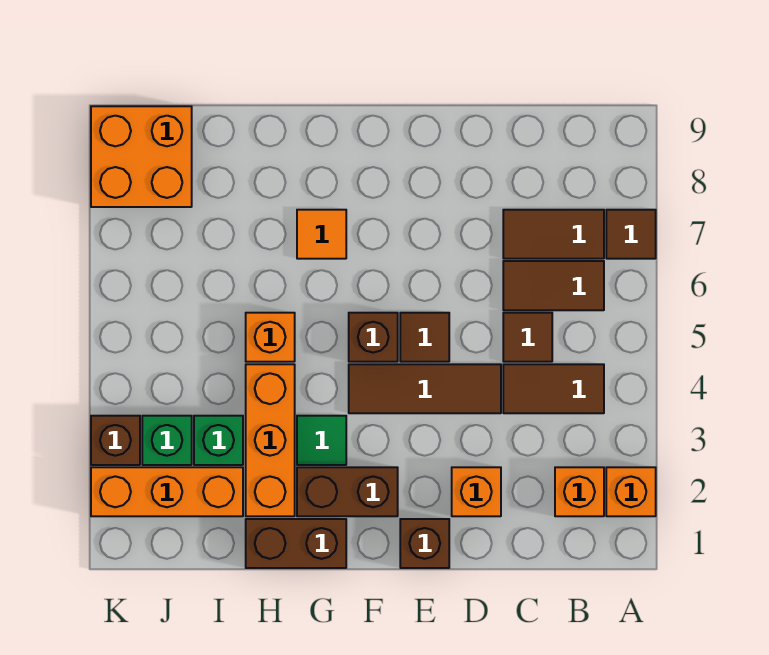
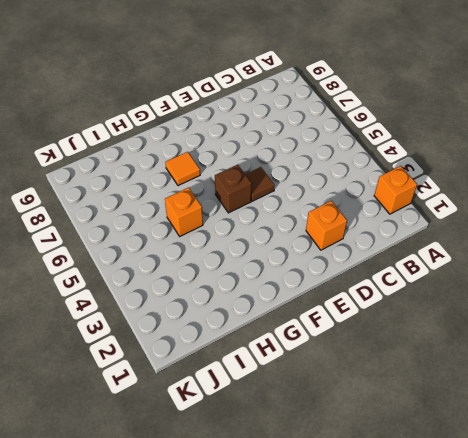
none -> brown 1x1 tile [606,210,656,259]
none -> orange 1x1 brick [555,467,604,516]
none -> brown 1x2 tile [503,364,604,413]

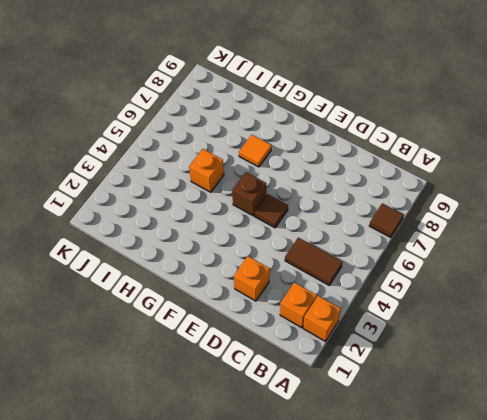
none -> brown 1x2 tile [503,261,604,310]
none -> brown 1x2 tile [503,210,604,259]
none -> brown 1x1 tile [503,313,552,362]

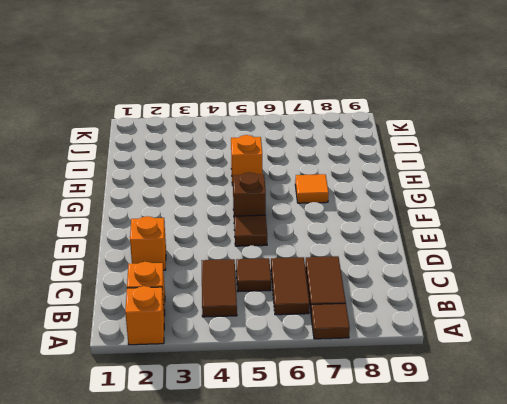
none -> brown 1x3 tile [349,364,501,413]
none -> brown 1x1 brick [400,519,449,568]
none -> brown 1x2 brick [297,467,398,516]

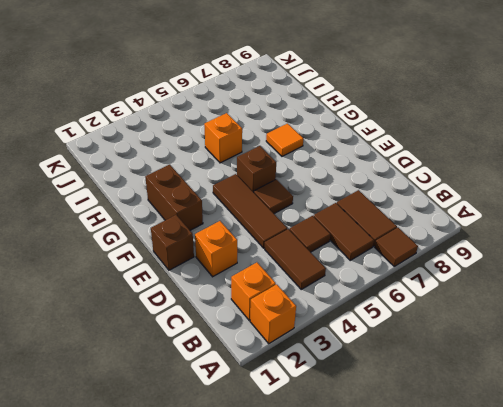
none -> brown 1x2 brick [246,519,346,568]
none -> green 1x1 tile [297,416,346,465]
none -> orange 1x3 brick [246,364,295,516]

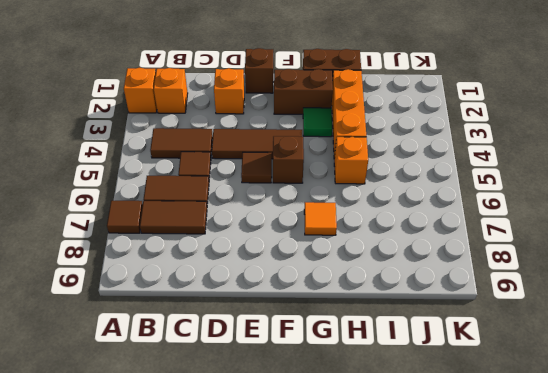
none -> orange 1x3 brick [91,467,243,516]
none -> green 1x1 brick [194,416,243,465]
none -> green 1x1 brick [142,416,192,465]

